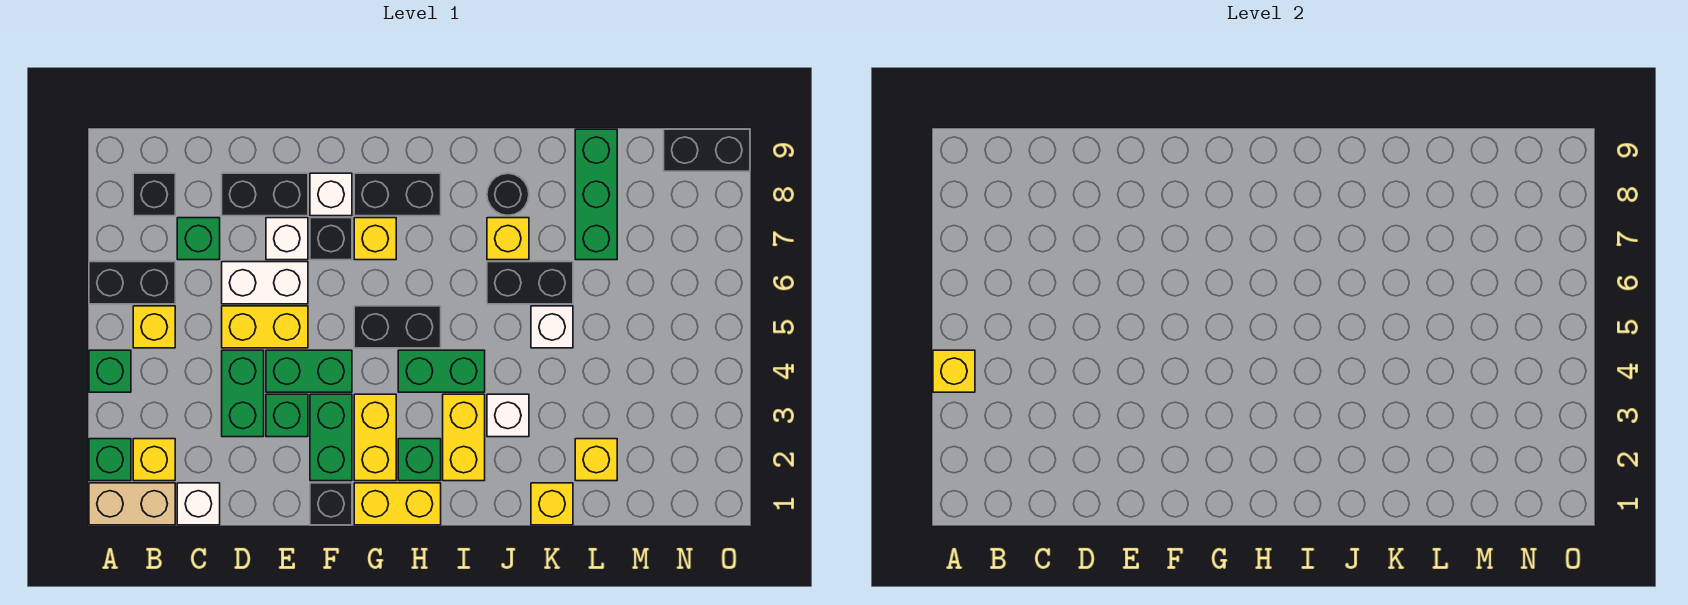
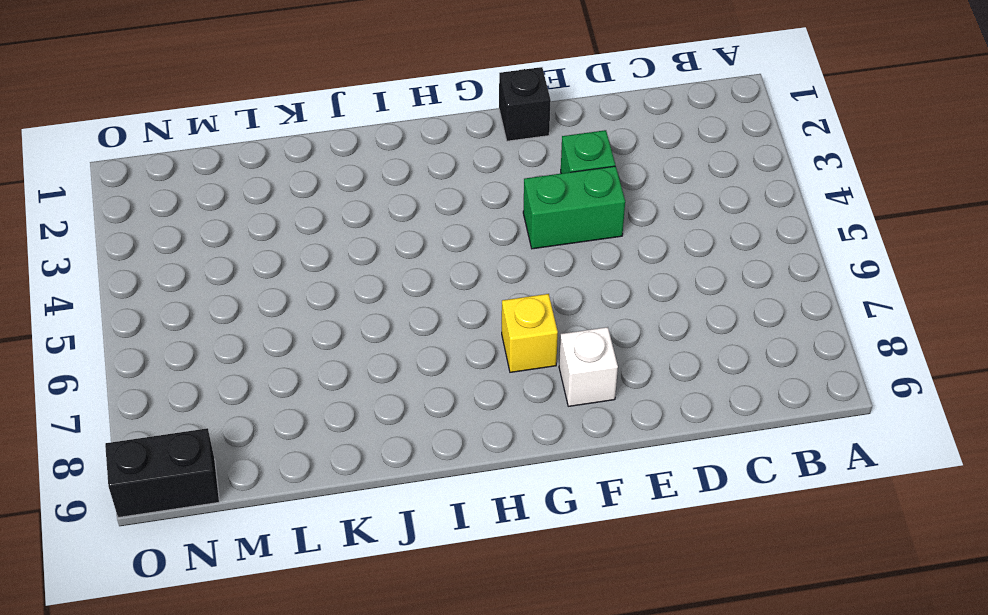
none -> tan 1x2 brick [89,483,175,525]
none -> green 1x1 brick [89,439,131,481]
none -> green 1x1 brick [89,350,131,392]
none -> black 1x2 brick [89,262,175,304]

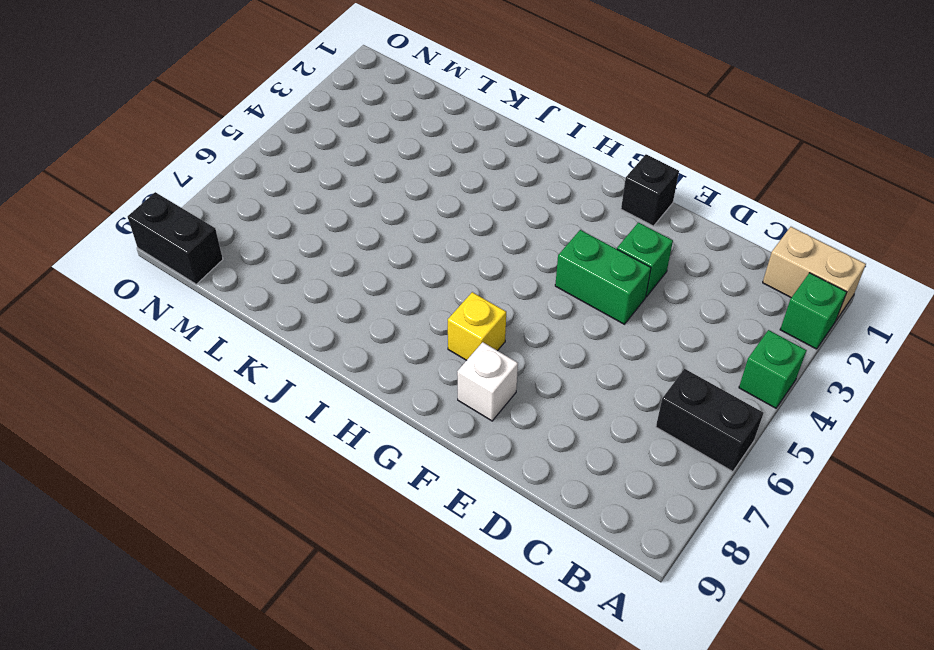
none -> yellow 1x1 brick [133,439,175,481]
none -> yellow 1x1 brick [133,306,175,348]
none -> black 1x1 brick [133,173,175,216]
none -> white 1x1 brick [177,483,220,525]

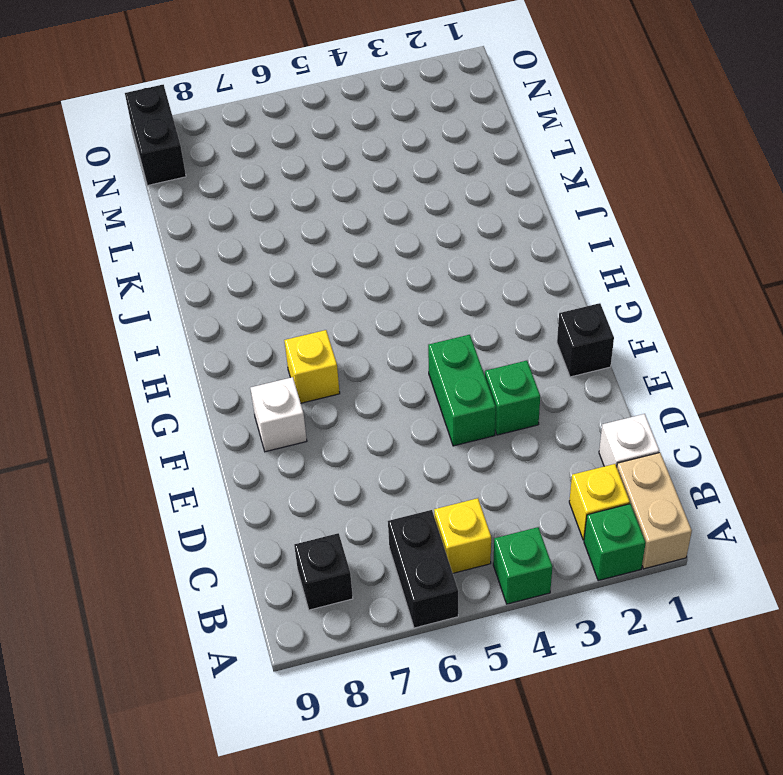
none -> green 1x1 brick [177,218,220,260]
none -> green 1x2 brick [222,350,264,437]
none -> yellow 1x2 brick [222,306,308,348]
none -> white 1x2 brick [222,262,308,304]

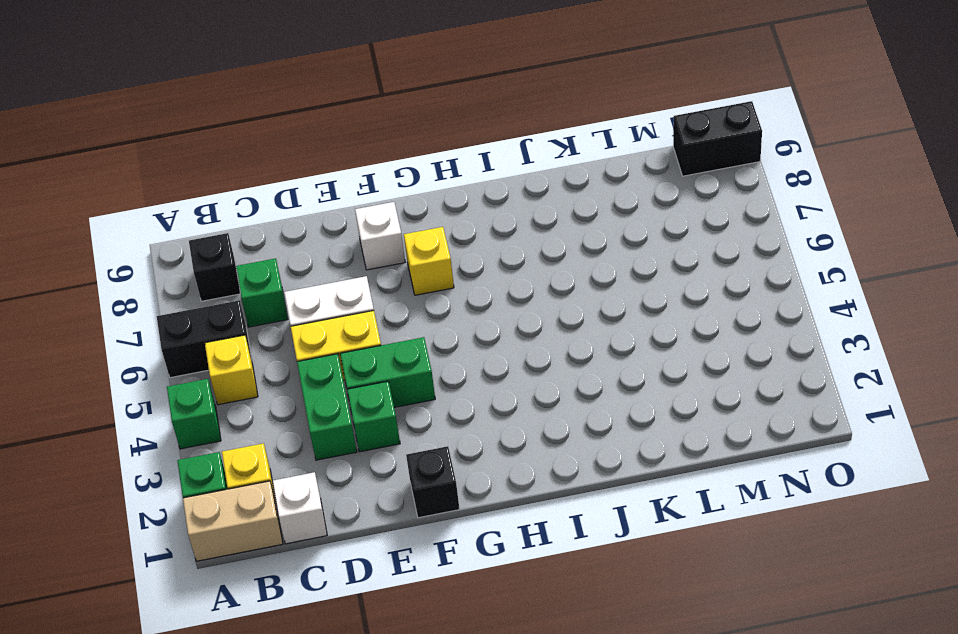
none -> black 1x2 brick [222,173,308,216]
none -> white 1x1 brick [266,218,308,260]
none -> green 1x2 brick [310,394,352,481]
none -> black 1x1 brick [310,218,352,260]

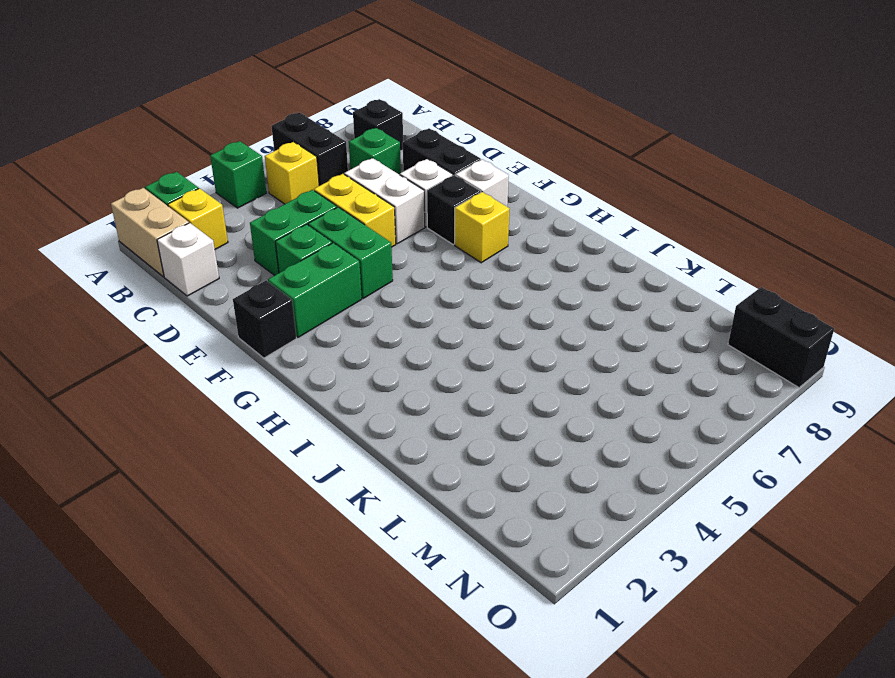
none -> yellow 1x2 brick [354,483,441,525]
none -> yellow 1x2 brick [354,394,396,481]
none -> black 1x2 brick [354,306,441,348]
none -> black 1x2 brick [354,173,441,216]

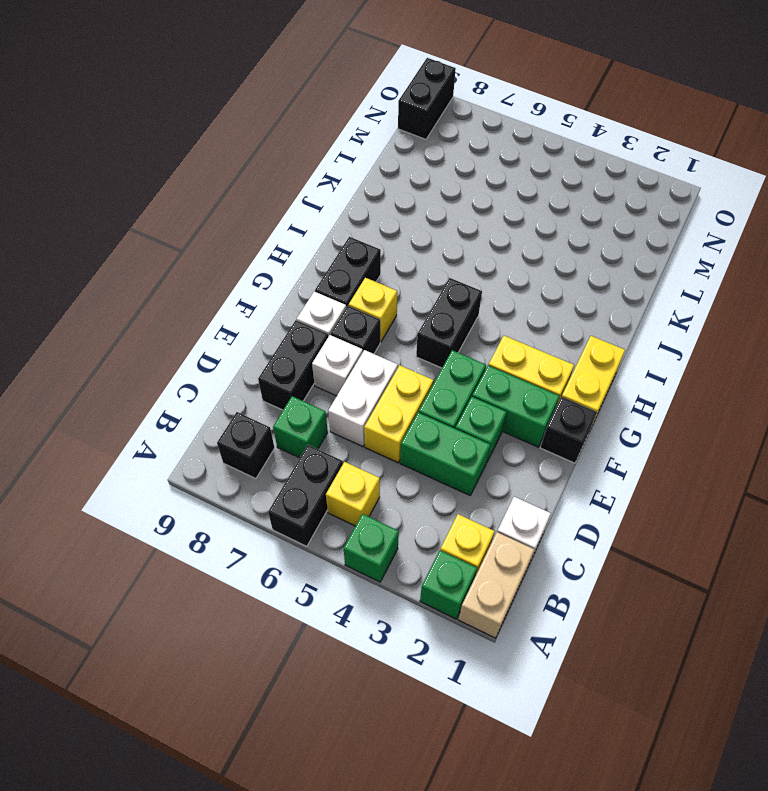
none -> green 1x1 brick [398,439,441,481]
none -> green 1x2 brick [398,350,485,392]
none -> yellow 1x2 brick [443,394,485,481]
none -> white 1x1 brick [487,394,529,437]

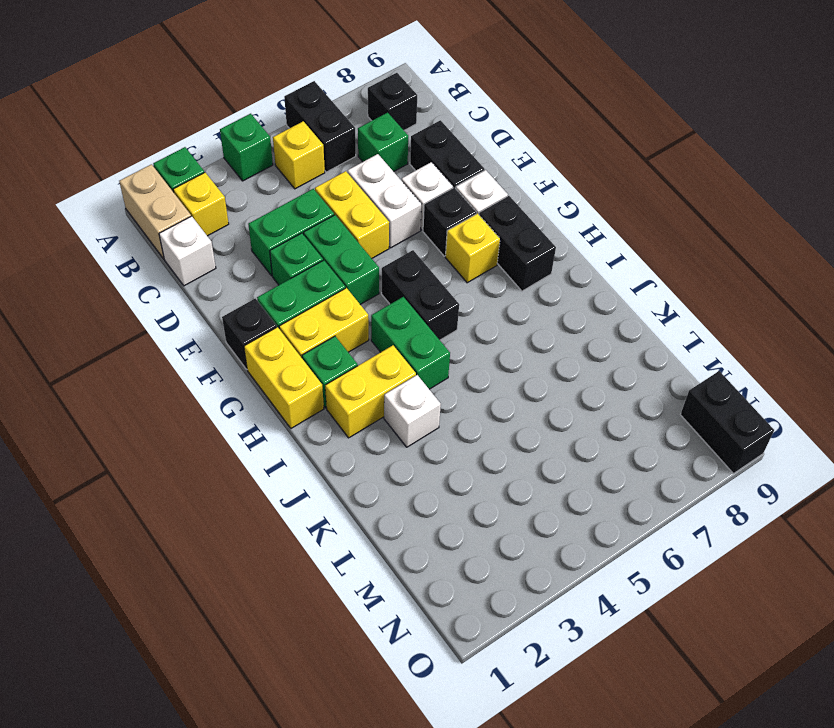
none -> black 1x2 brick [487,262,573,304]
none -> yellow 1x1 brick [487,218,529,260]
none -> black 1x1 round brick [487,173,529,215]
none -> yellow 1x1 brick [531,483,573,525]

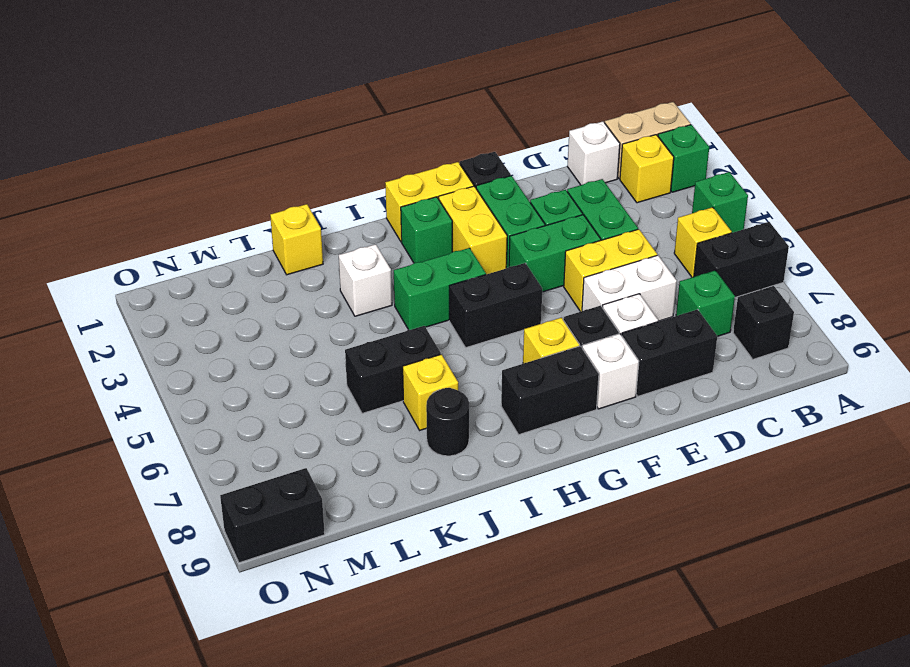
none -> yellow 1x2 brick [443,394,485,481]
none -> white 1x1 brick [531,306,573,348]
none -> yellow 1x1 brick [575,439,617,481]
none -> green 1x3 brick [575,129,617,260]

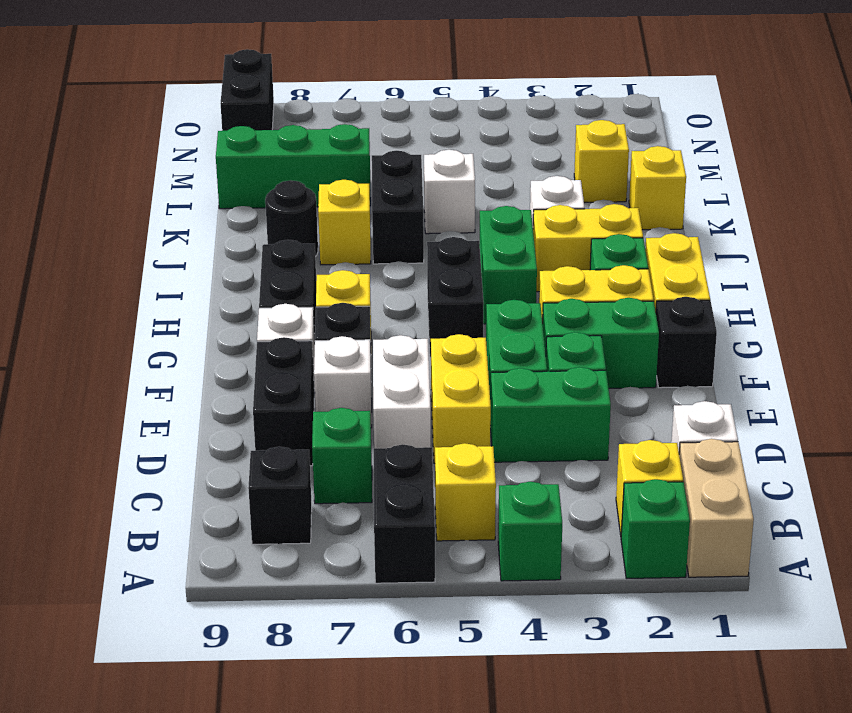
none -> yellow 1x1 brick [933,350,975,392]

